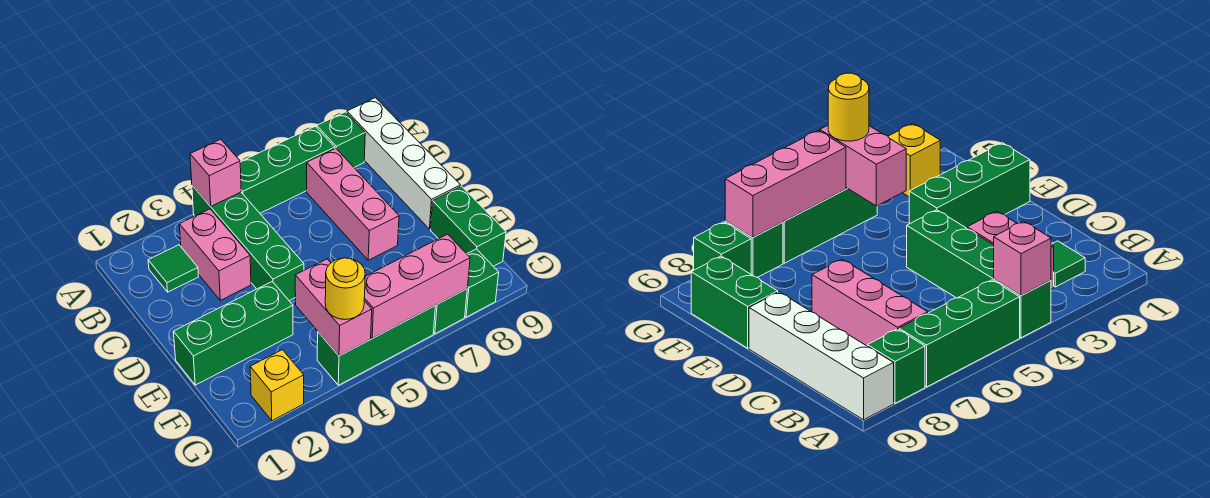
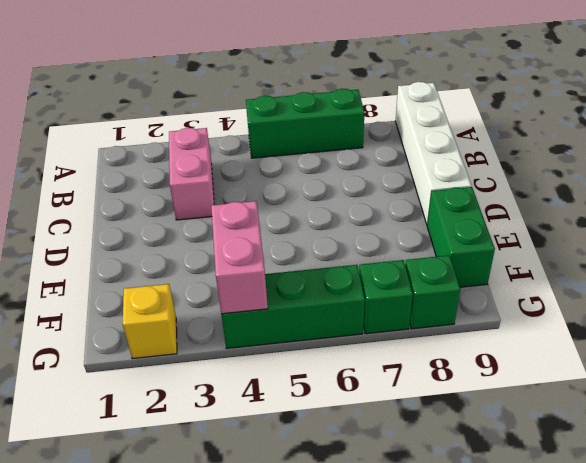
none -> green 1x4 brick [192,185,304,301]
none -> green 1x1 brick [317,112,365,167]
none -> green 1x1 tile [148,245,199,292]

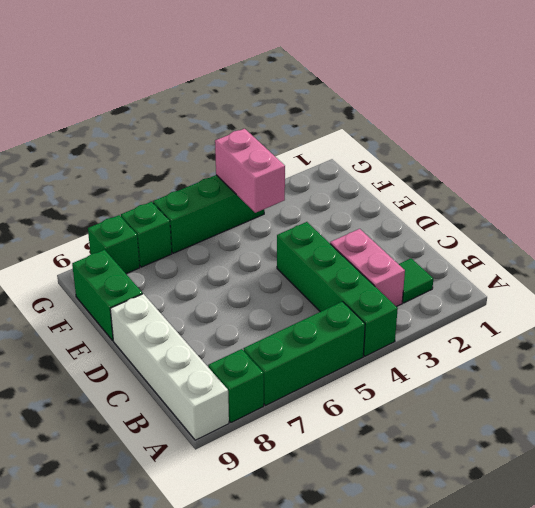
none -> pink 1x3 brick [307,148,399,260]
none -> green 1x3 brick [173,281,293,385]
none -> yellow 1x1 brick [250,350,304,421]

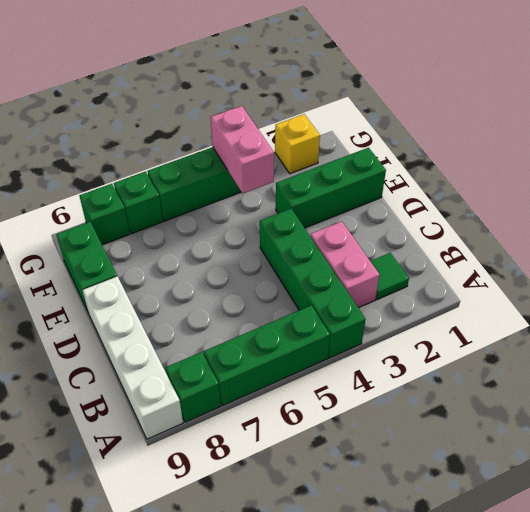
none -> pink 1x3 brick [307,148,399,260]
none -> pink 1x1 brick [190,139,241,206]
none -> pink 1x3 brick [364,234,470,338]

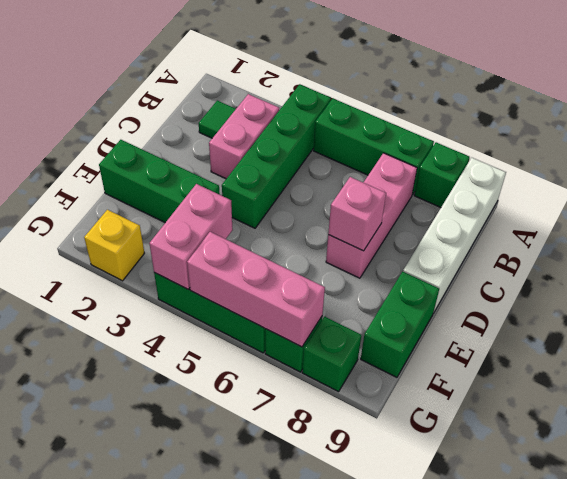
pink 1x1 brick [328,177,386,251] -> pink 1x1 brick moved to [190,139,241,206]
none -> yellow 1x1 round brick [325,258,365,320]

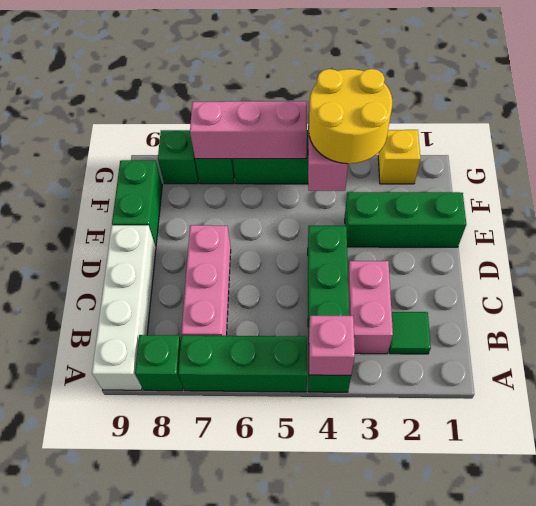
yellow 2x2 round brick [309,69,392,164] -> yellow 1x1 round brick [325,258,365,320]

